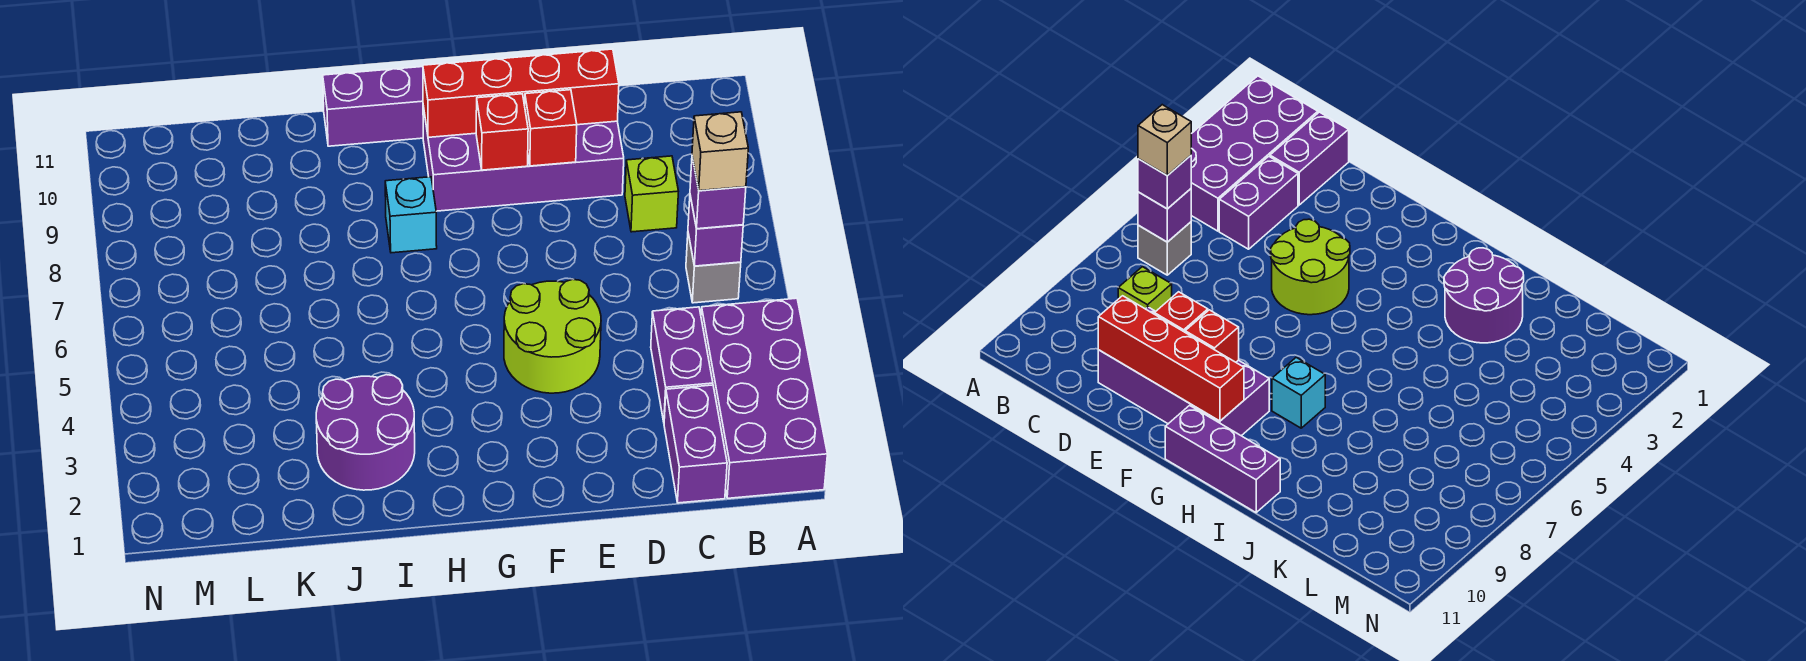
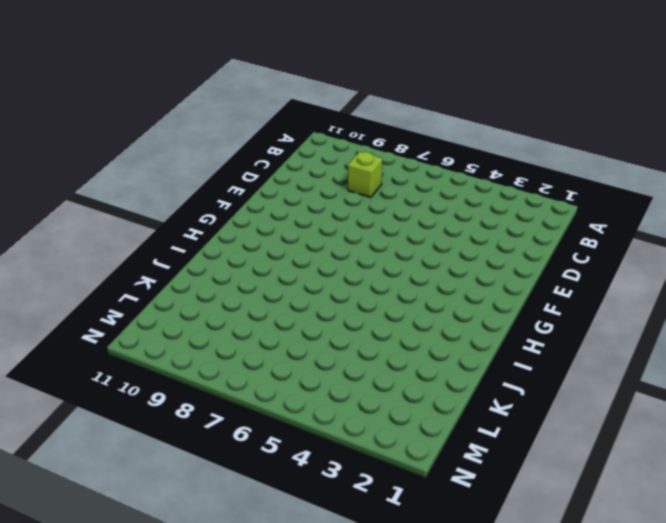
none -> purple 2x4 brick [701,298,827,498]
none -> grey 1x1 brick [686,234,741,303]
none -> purple 1x2 brick [664,385,727,503]

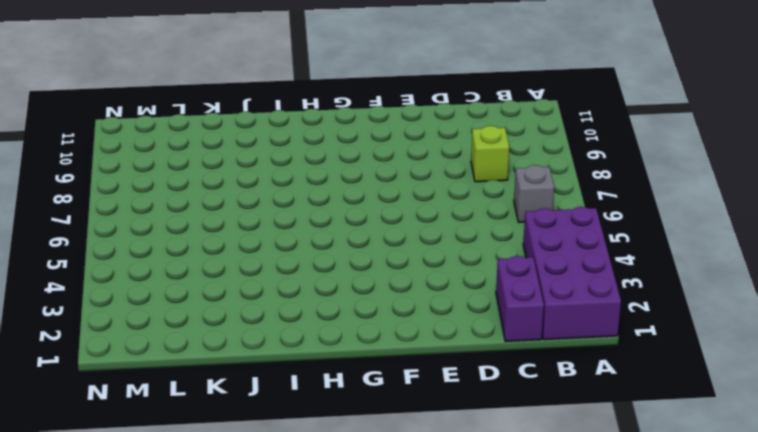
none -> purple 1x2 brick [651,307,713,422]
none -> purple 2x4 brick [423,106,624,211]
none -> lime 2x2 round brick [504,279,601,393]

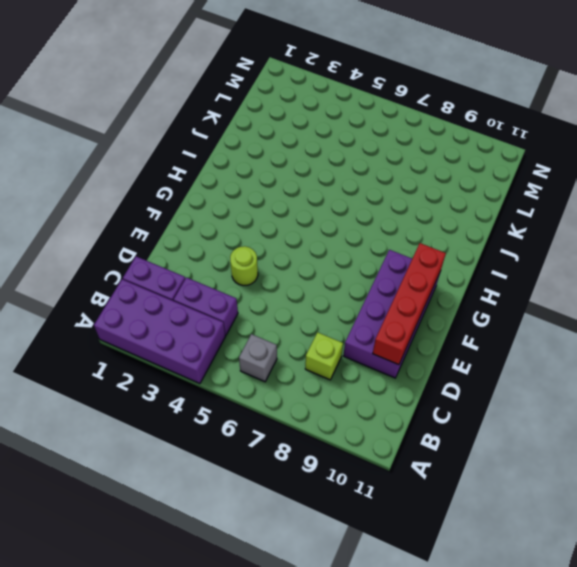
lime 1x1 round brick [230,246,258,286] -> lime 2x2 round brick [504,279,601,393]
none -> purple 1x3 brick [323,67,423,146]
none -> cyan 1x1 brick [385,177,437,253]
none -> purple 2x2 round brick [316,375,415,490]

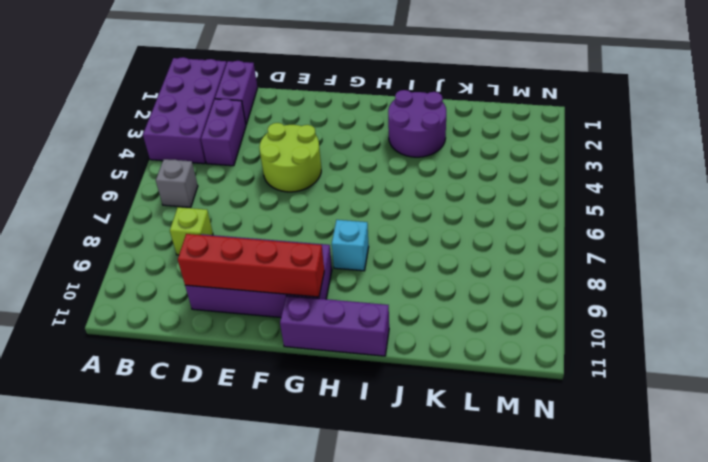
none -> purple 1x1 brick [688,196,743,266]
none -> red 1x1 brick [525,90,577,166]
none -> red 1x1 brick [476,94,528,170]

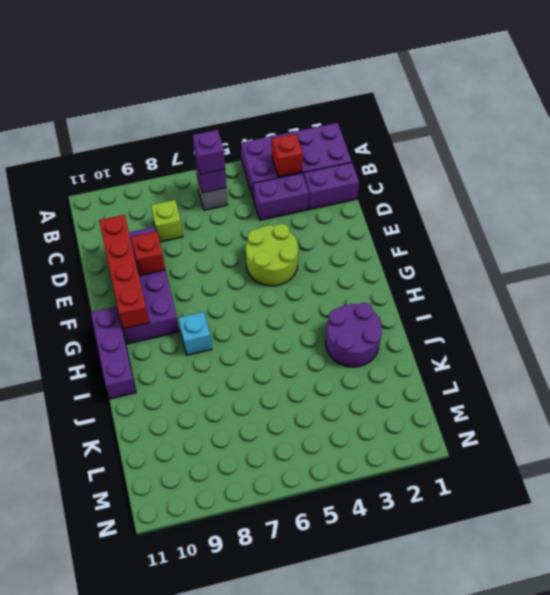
red 1x1 brick [272,134,303,177] -> red 1x1 brick moved to [476,94,528,170]
none -> tan 1x1 brick [692,112,748,191]

